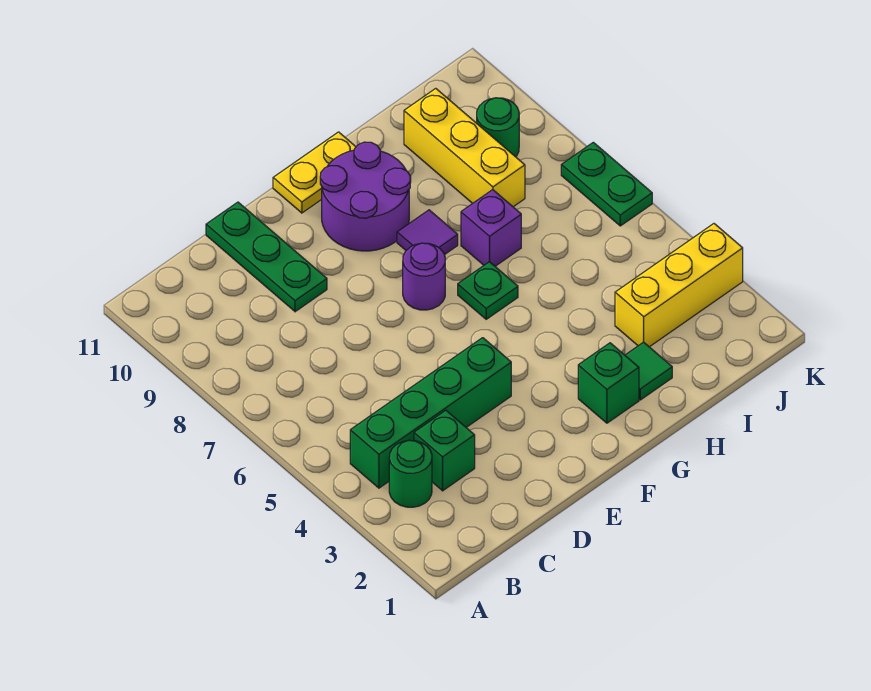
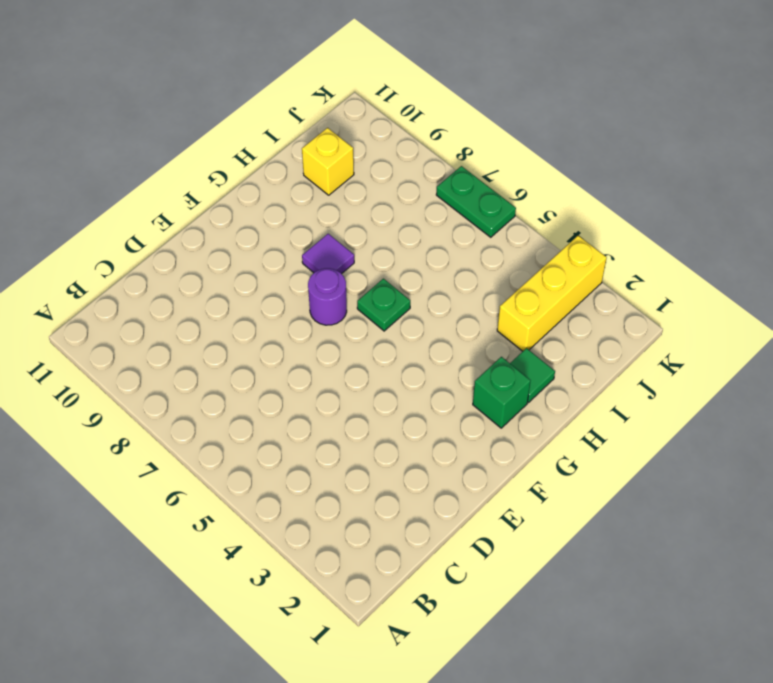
yellow 1x1 brick [302,128,354,195] -> yellow 1x3 brick [404,88,525,207]
none -> green 1x1 round brick [389,440,432,507]
none -> green 1x4 brick [350,338,511,488]
none -> green 1x1 brick [414,410,475,491]

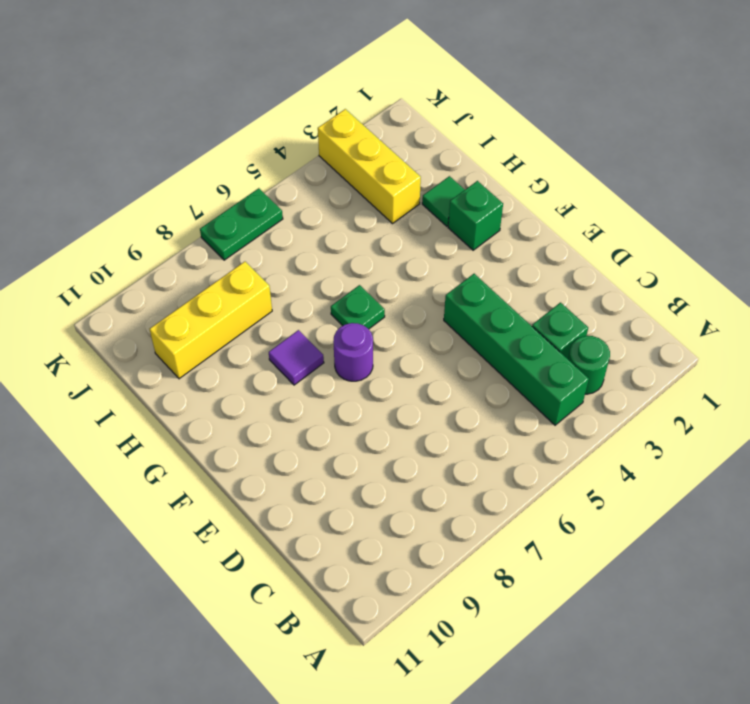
none -> green 1x3 plate [206,202,327,312]
none -> purple 2x2 round brick [320,142,411,251]
none -> yellow 1x2 plate [273,132,356,213]

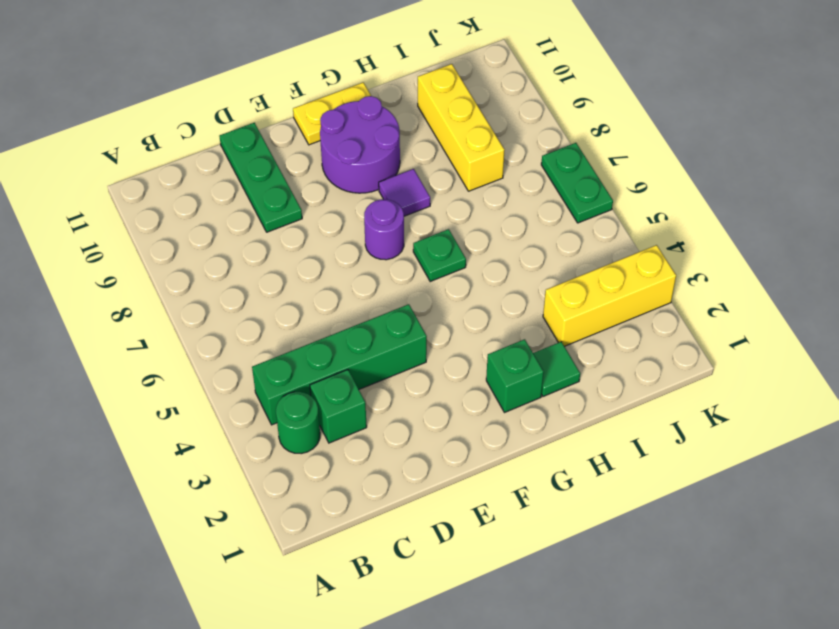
none -> purple 1x1 brick [461,190,521,266]
none -> green 1x1 round brick [477,98,519,157]

